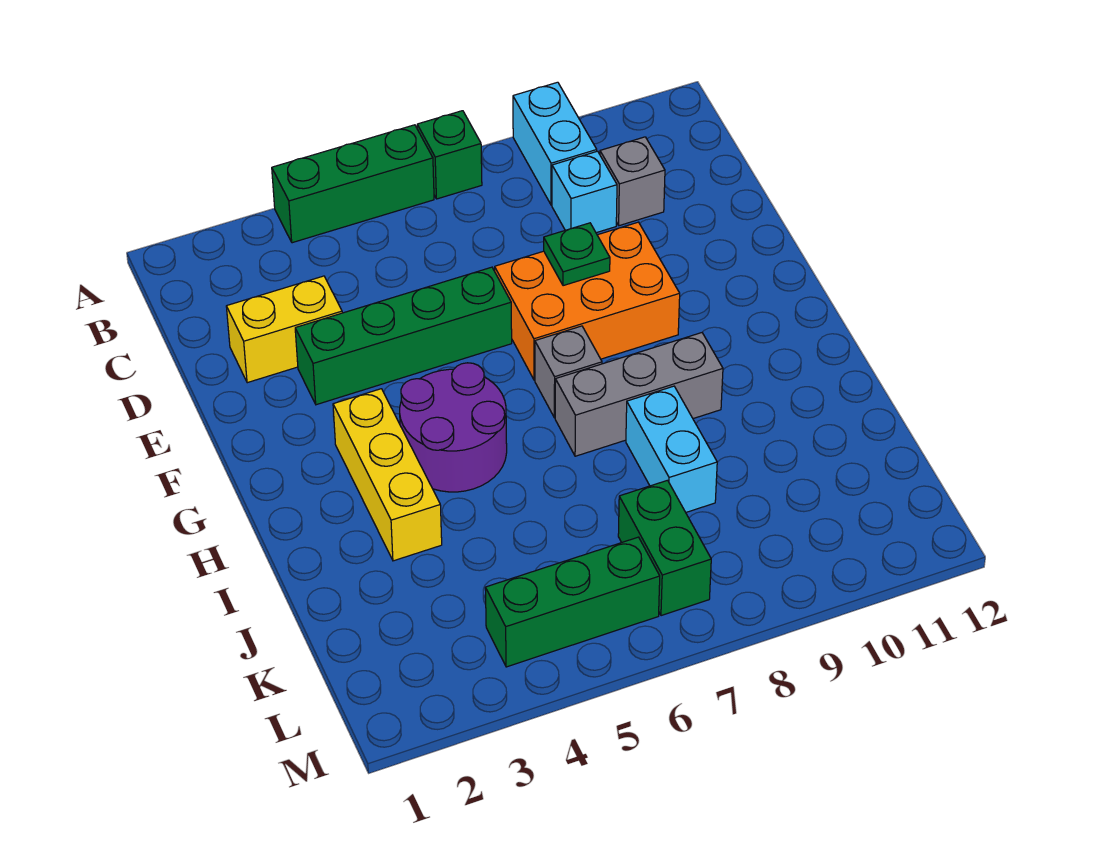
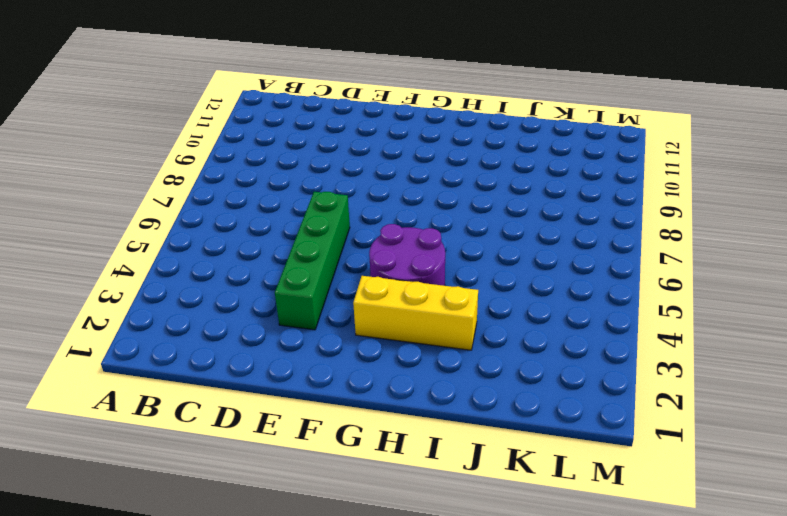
none -> green 1x3 brick [272,125,434,243]
none -> green 1x1 brick [417,111,482,199]
none -> cyan 1x2 brick [513,82,597,205]

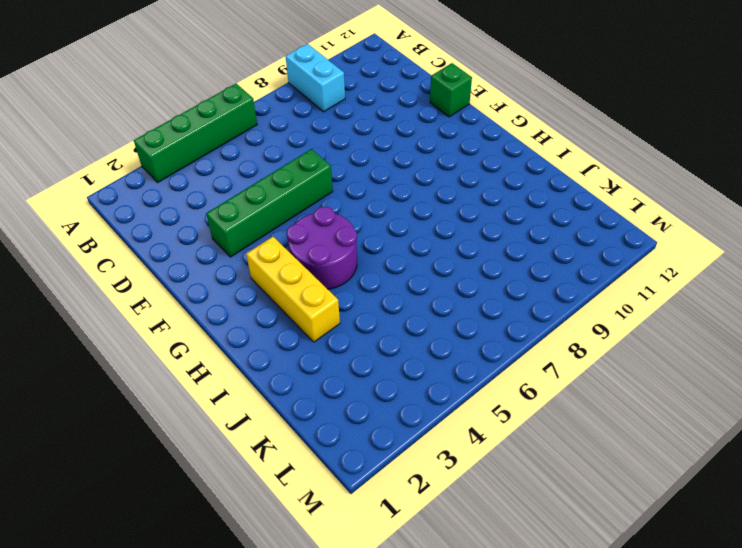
green 1x4 brick [134,84,257,182] -> green 1x3 brick [272,125,434,243]
green 1x1 brick [430,63,472,117] -> green 1x1 brick moved to [417,111,482,199]
none -> cyan 1x1 brick [552,151,617,233]
none -> grey 1x1 brick [600,137,665,226]
none -> yellow 1x2 brick [226,276,342,383]

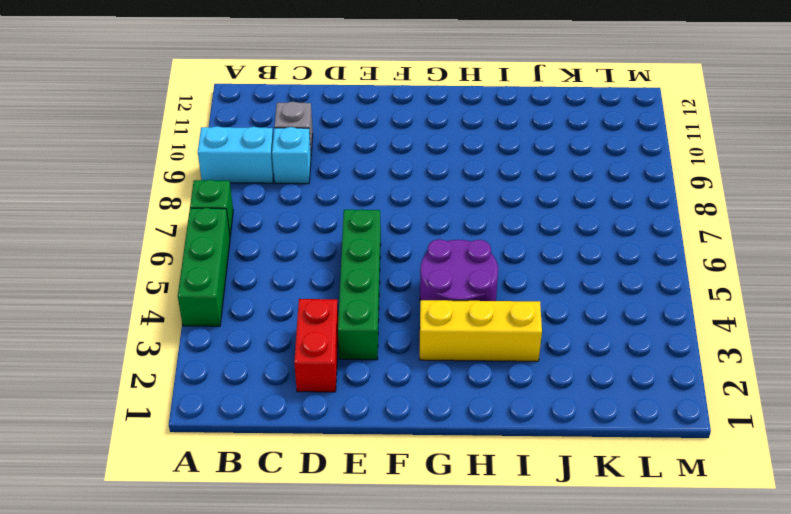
red 1x2 brick [294,299,338,392] -> yellow 1x2 brick [226,276,342,383]
none -> orange 2x3 brick [495,222,680,380]
none -> grey 1x1 brick [535,326,602,418]
none -> grey 1x3 brick [555,333,723,456]

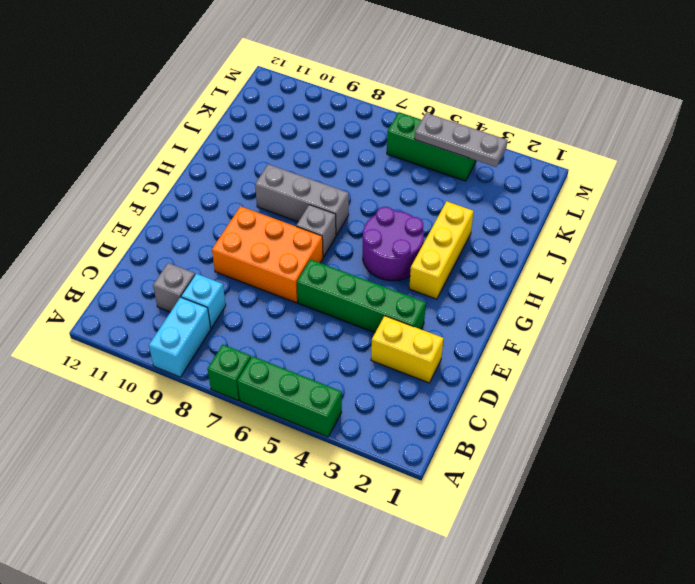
grey 1x3 plate [415,113,508,167] -> none
none -> cyan 1x2 brick [626,386,717,512]
none -> green 1x2 brick [618,480,711,616]
none -> green 1x1 plate [544,223,610,286]

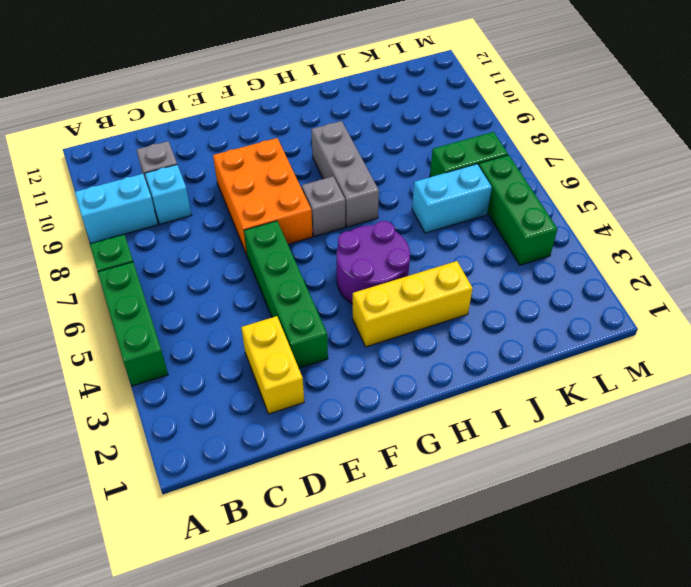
cyan 1x2 brick [412,164,492,233] -> cyan 1x2 brick moved to [626,386,717,512]
none -> green 1x1 plate [544,223,610,286]

